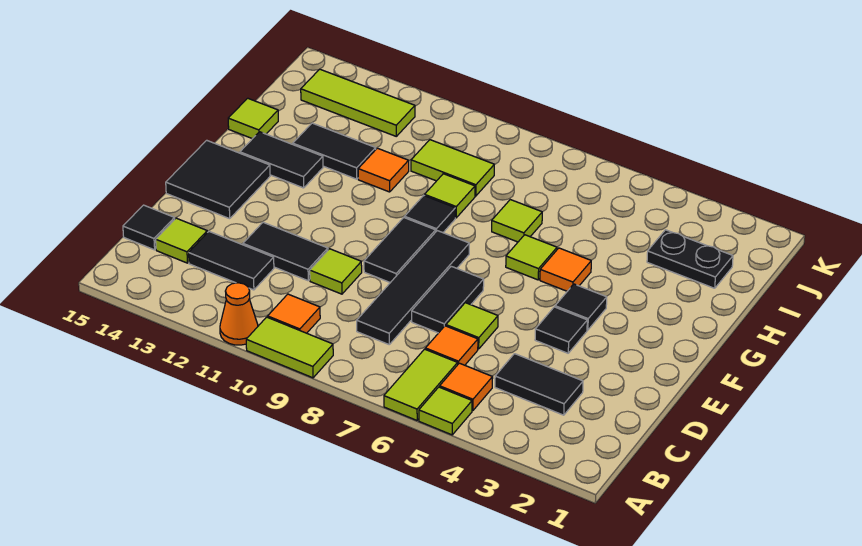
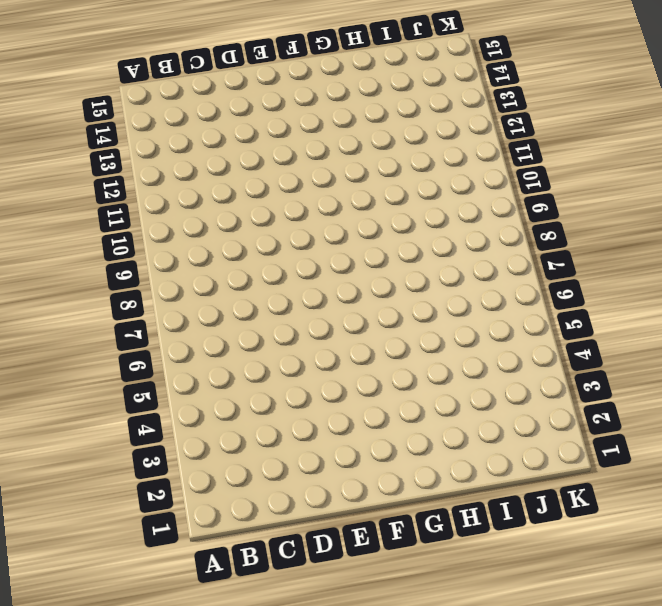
none -> lime 1x1 tile [419,387,472,435]
none -> lime 1x2 tile [384,349,458,420]
none -> lime 1x2 tile [246,317,333,378]
none -> orange 1x1 cone [220,283,258,345]

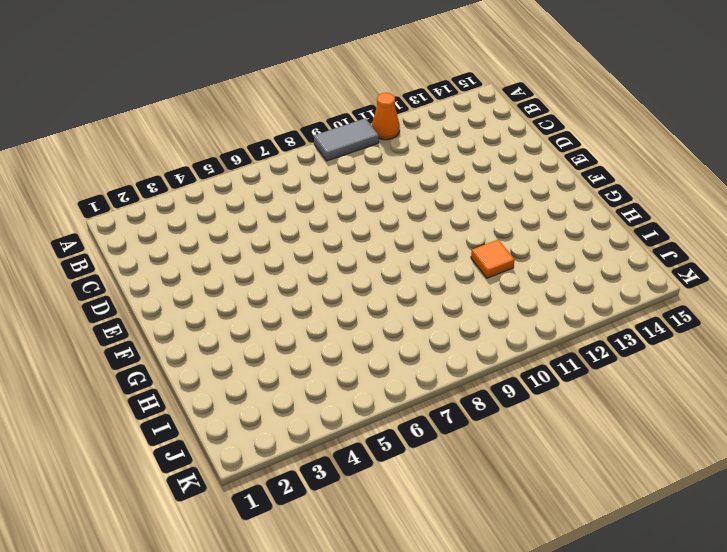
grey 1x2 tile [314,118,379,161] -> lime 1x2 tile [246,317,333,378]
none -> lime 1x1 tile [419,387,472,435]
none -> lime 1x2 tile [384,349,458,420]
none -> orange 1x1 tile [440,363,493,411]
none -> orange 1x1 tile [268,294,320,333]

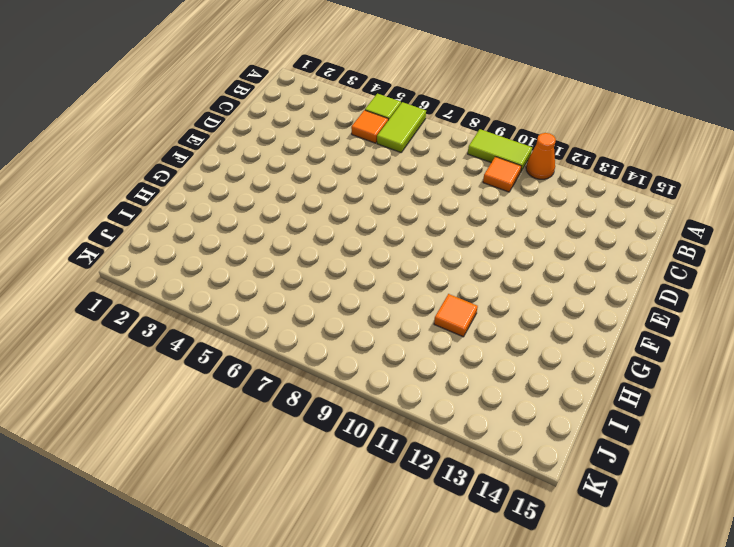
none -> black 1x2 tile [495,354,583,415]
none -> orange 1x1 tile [425,326,478,365]
none -> black 1x4 tile [357,231,469,344]
none -> black 1x2 tile [189,232,274,290]

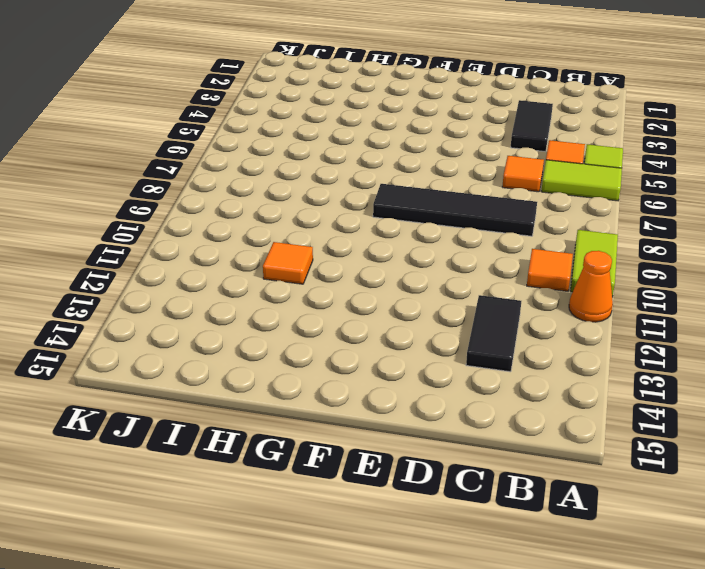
none -> lime 1x1 tile [156,218,207,263]
none -> black 1x1 tile [123,205,175,250]
none -> lime 1x1 tile [446,303,498,349]
none -> black 1x2 tile [412,266,484,333]

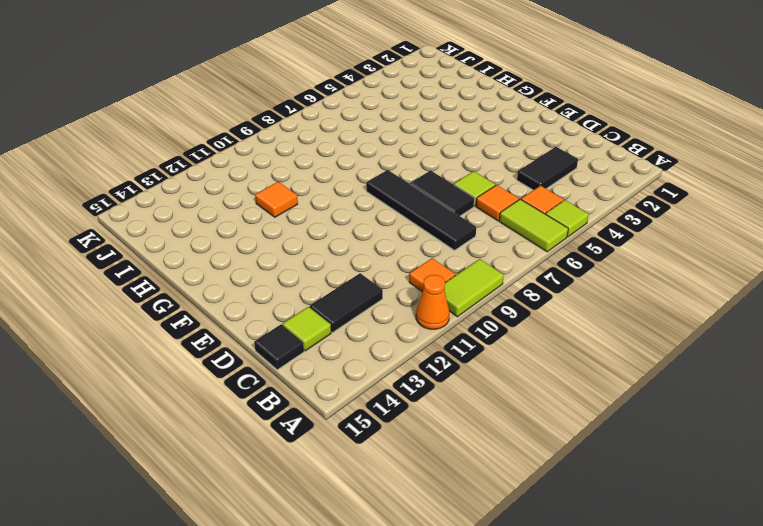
none -> lime 1x1 tile [310,249,362,294]
none -> black 1x2 tile [243,222,328,281]
none -> black 1x1 tile [535,307,587,353]
none -> black 1x2 tile [364,218,436,283]

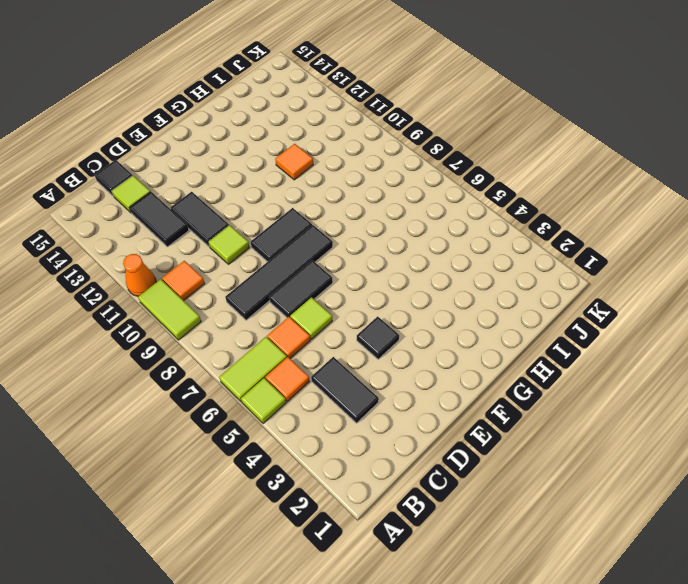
none -> black 2x2 tile [166,140,270,219]
none -> black 1x1 tile [555,284,607,330]
none -> orange 1x1 tile [540,248,591,291]
none -> lime 1x1 tile [506,235,557,280]

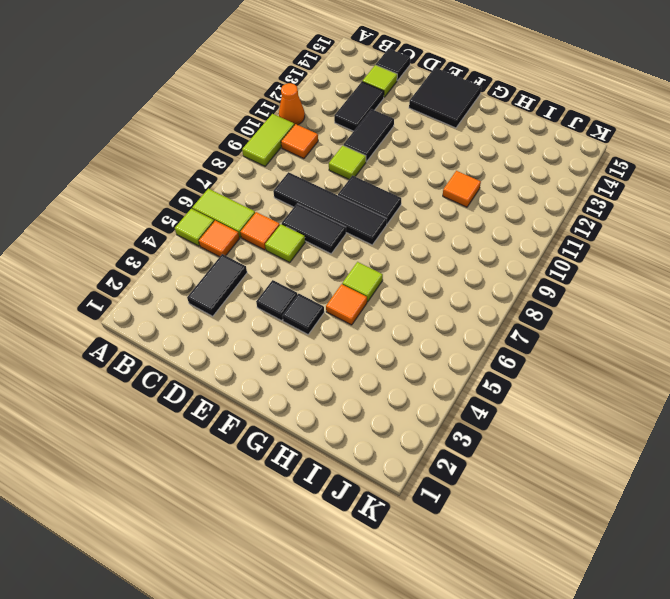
none -> black 1x1 tile [405,195,455,233]
none -> black 1x2 tile [240,132,323,188]
none -> lime 1x1 tile [492,200,542,242]
none -> lime 1x1 tile [425,174,475,218]

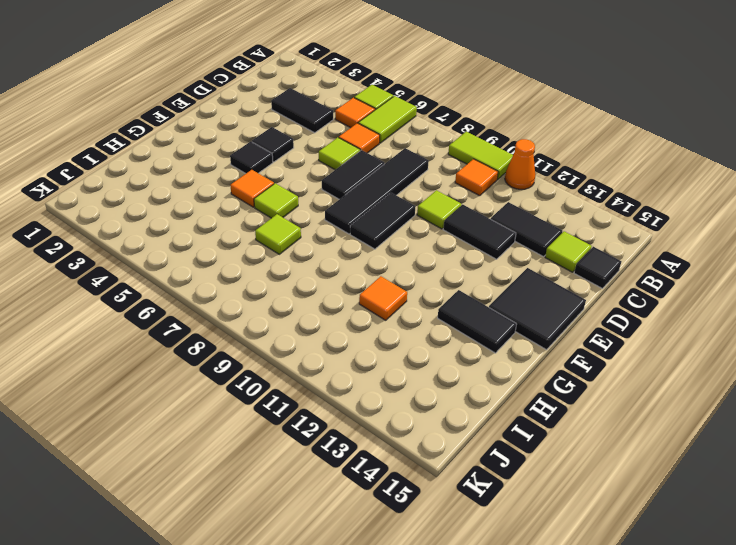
none -> black 1x1 tile [405,195,455,233]
none -> lime 1x1 tile [425,174,475,218]
none -> black 1x2 tile [293,123,376,179]
none -> lime 1x1 tile [228,98,278,139]

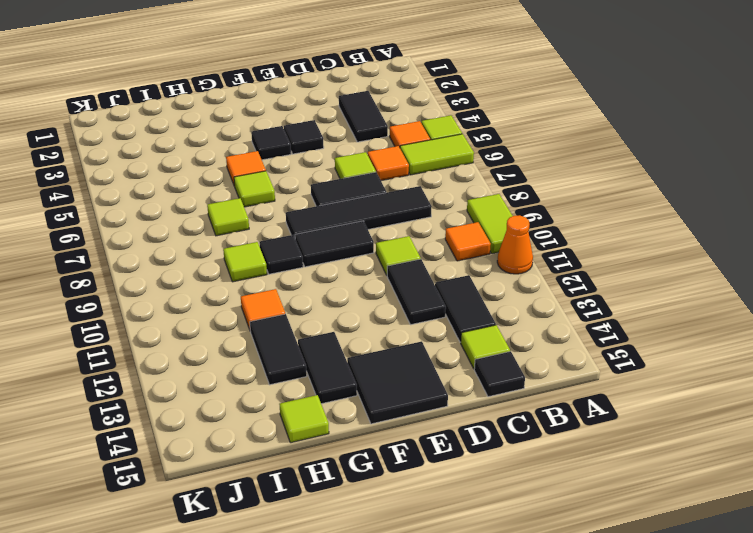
none -> black 1x2 plate [647,230,733,288]
none -> lime 1x2 tile [411,140,494,196]
none -> lime 1x3 tile [301,69,415,136]

